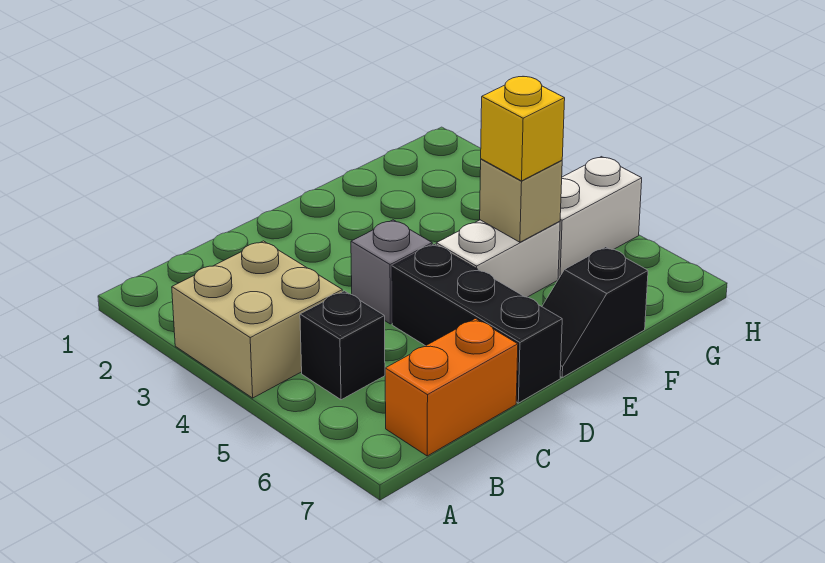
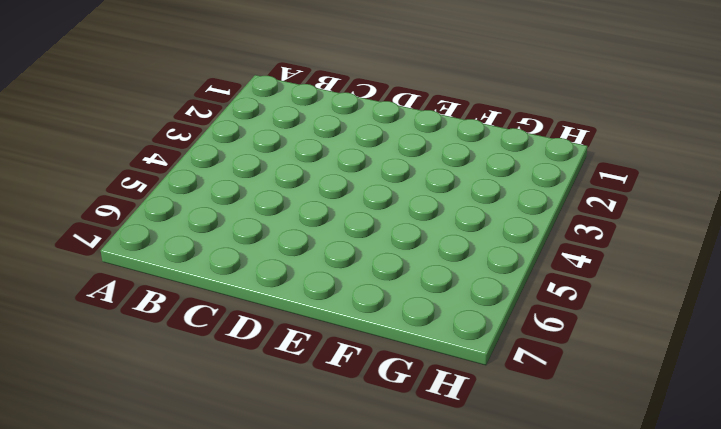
none -> tan 2x2 brick [172,241,342,398]
none -> black 1x1 brick [300,291,385,400]

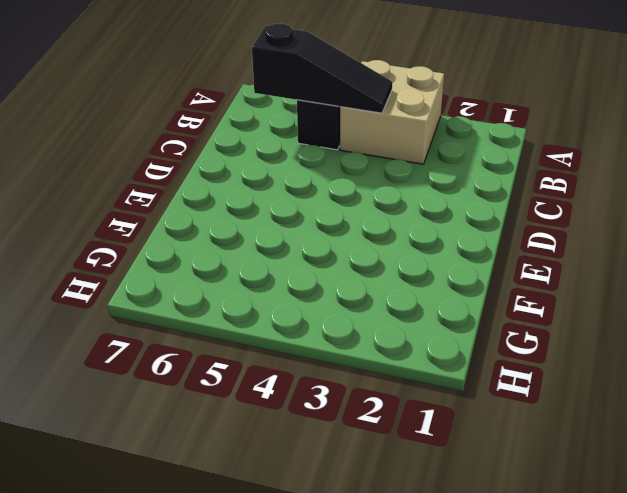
black 1x3 slope [252,24,392,113] -> none
none -> orange 1x2 brick [385,319,518,456]
none -> grey 1x1 brick [351,220,432,324]

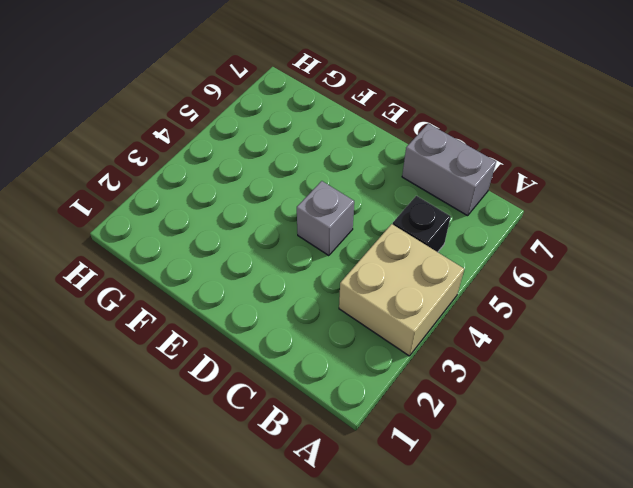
grey 1x2 brick [402,124,496,216] -> orange 1x2 brick [385,319,518,456]
none -> black 1x3 brick [392,244,562,403]
none -> white 1x2 brick [436,220,560,297]

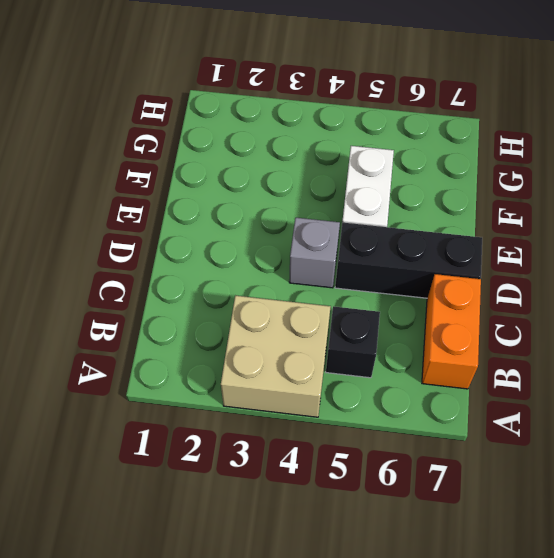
none -> black 1x2 slope [542,247,648,377]
none -> white 1x2 brick [558,157,642,278]

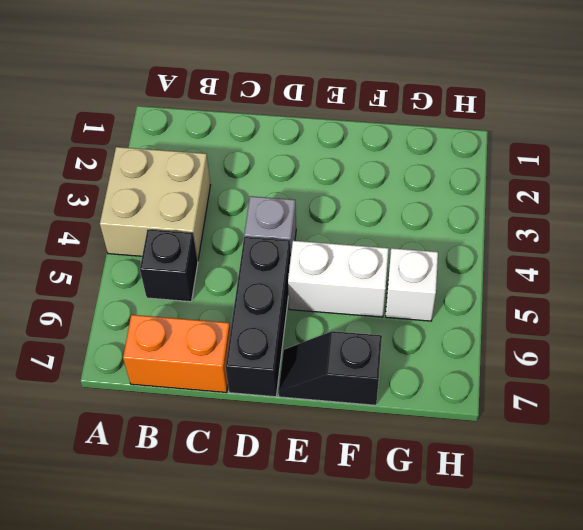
white 1x1 brick [385,248,438,321] -> white 1x2 brick [558,157,642,278]
none -> tan 1x1 brick [480,159,562,242]
none -> yellow 1x1 brick [481,77,565,181]

